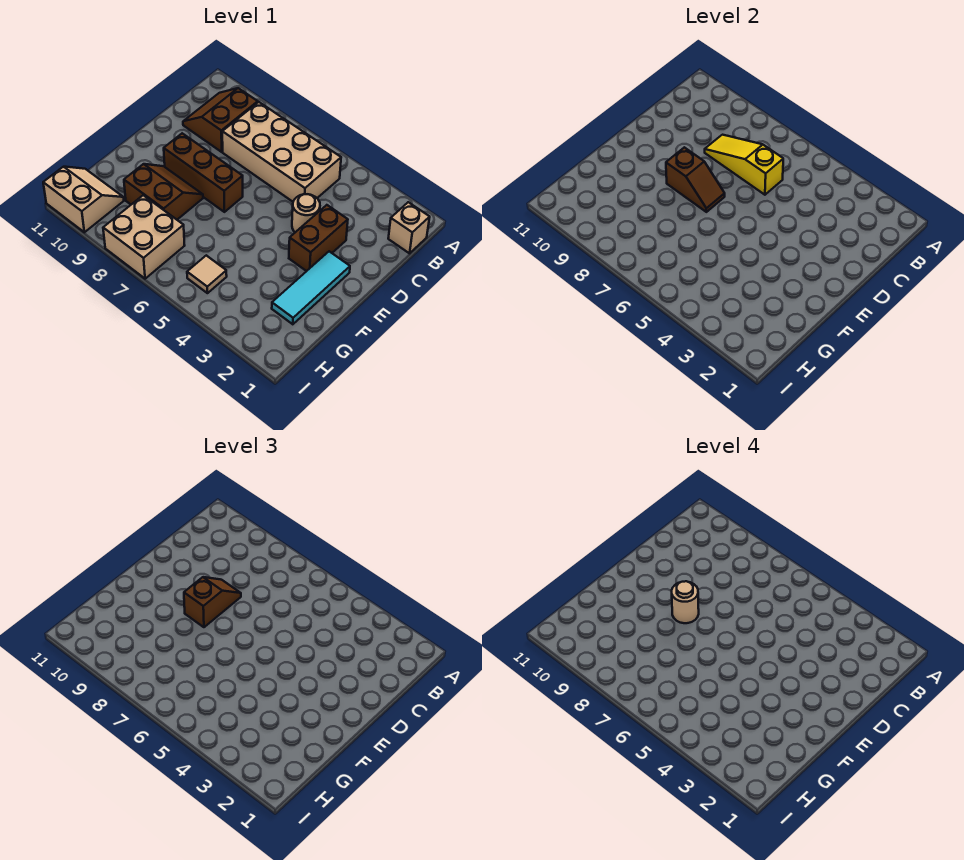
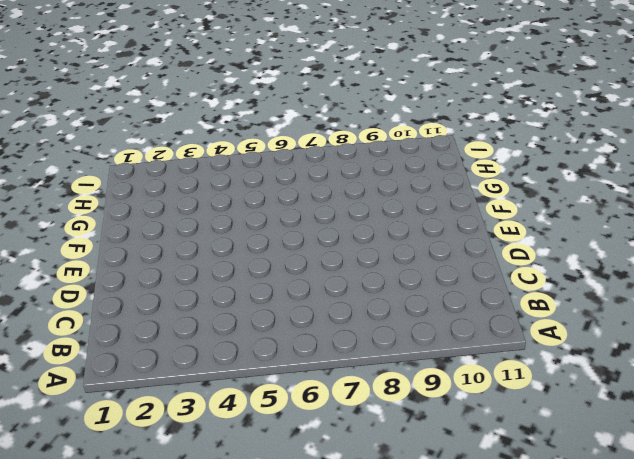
none -> tan 1x1 brick [388,202,430,253]
none -> tan 2x4 brick [222,102,341,202]
none -> brown 2x2 slope [183,88,258,152]

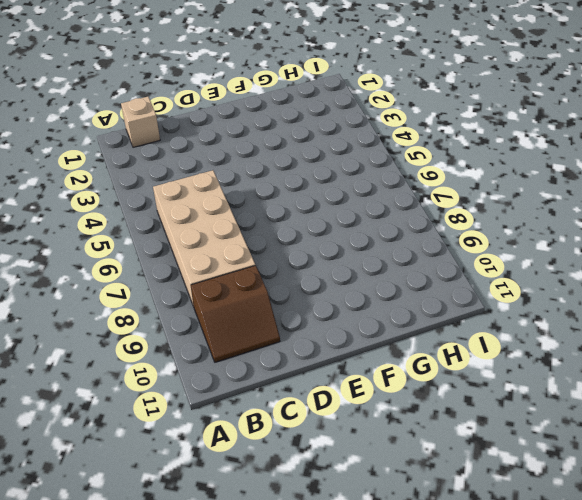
none -> brown 1x2 brick [289,205,348,271]
none -> tan 1x1 round brick [292,194,320,232]
none -> cyan 1x3 tile [272,251,350,324]

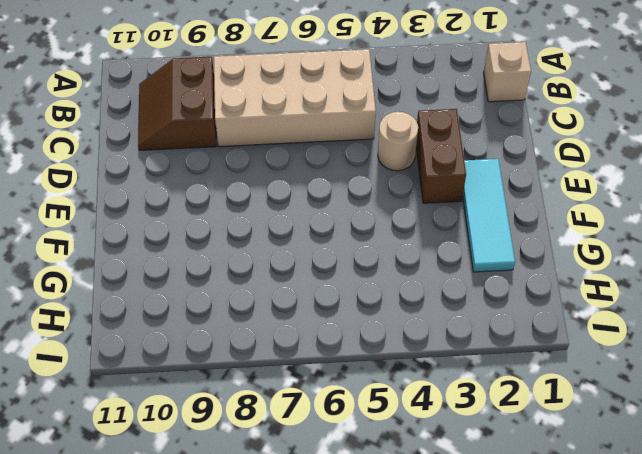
none -> brown 1x3 brick [164,133,243,212]
none -> brown 2x2 slope [124,164,203,220]
none -> tan 1x1 tile [187,255,227,293]

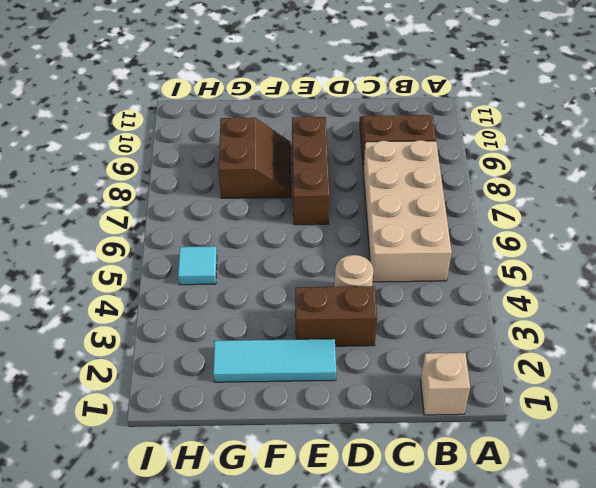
cyan 1x1 tile [178,246,217,285] -> tan 1x1 tile [187,255,227,293]
none -> tan 2x2 brick [103,195,185,279]
none -> tan 2x2 slope [43,167,124,232]
none -> yellow 1x3 slope [705,135,783,195]

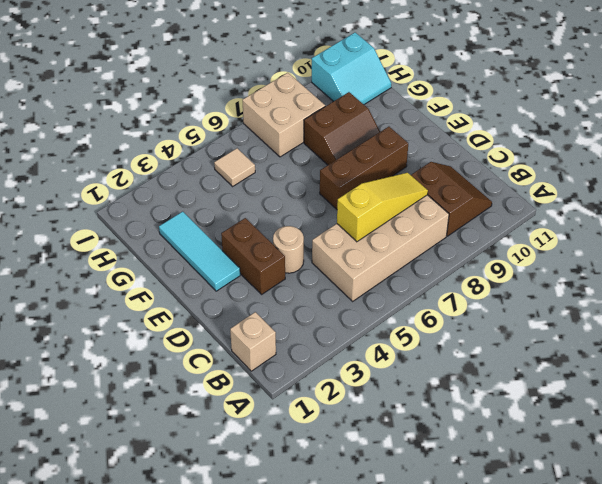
cyan 2x2 slope [312,33,391,104] -> tan 2x2 slope [43,167,124,232]
none -> brown 1x2 slope [666,147,725,212]
none -> brown 1x2 slope [184,577,241,627]
none -> tan 1x1 round brick [672,581,699,623]

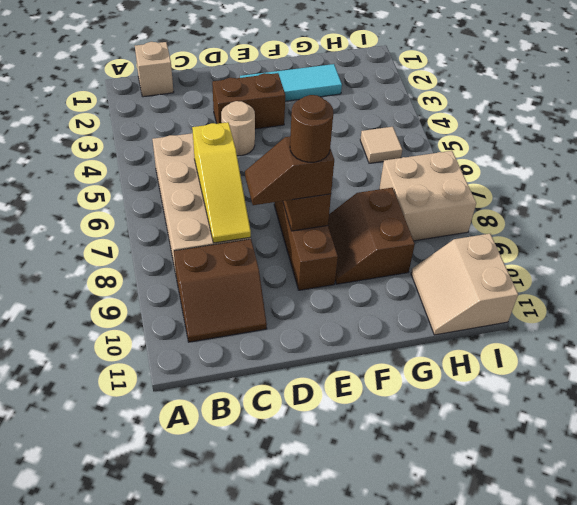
brown 1x1 round brick [290,95,333,162] -> tan 1x1 round brick [672,581,699,623]

